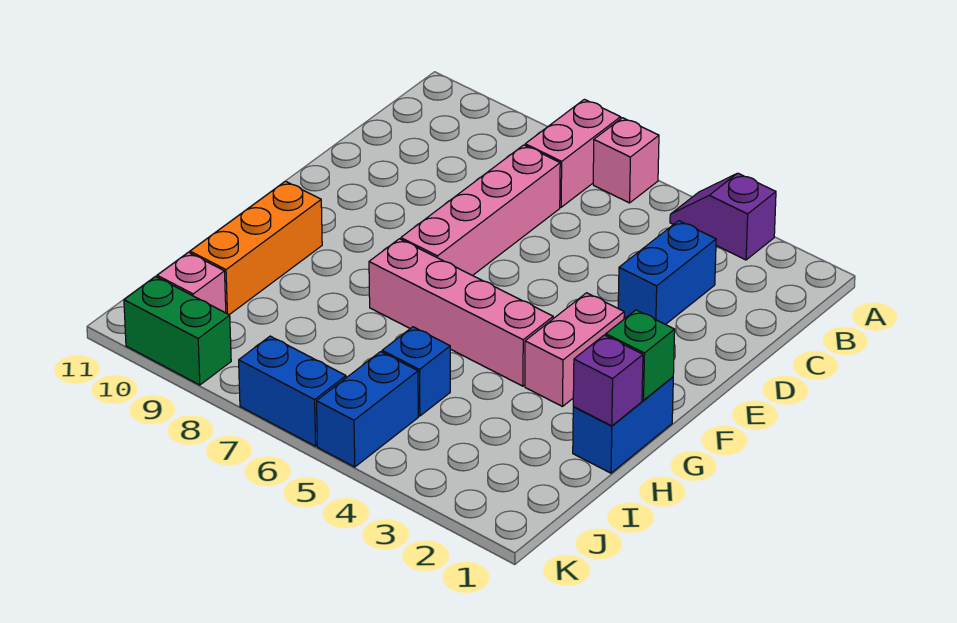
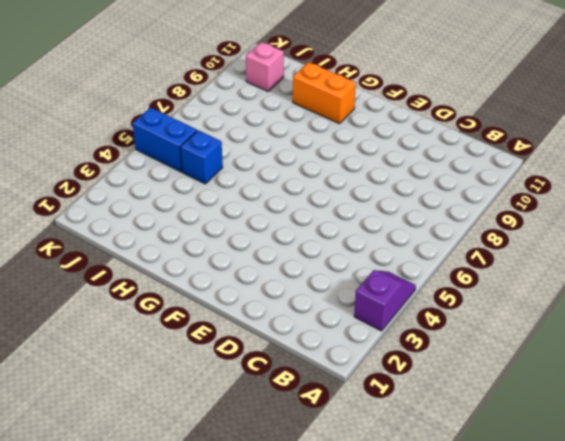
orange 1x2 brick [293,62,356,124] -> orange 1x3 brick [190,181,322,315]
none -> pink 1x1 brick [593,118,659,203]
none -> pink 1x2 brick [525,99,621,207]
none -> blue 1x2 brick [618,221,716,325]

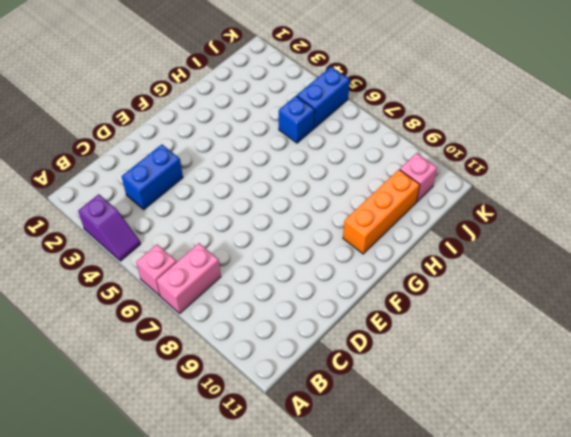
none -> pink 1x4 brick [401,145,560,276]
none -> pink 1x2 brick [525,293,624,407]
none -> blue 1x2 brick [573,377,673,473]

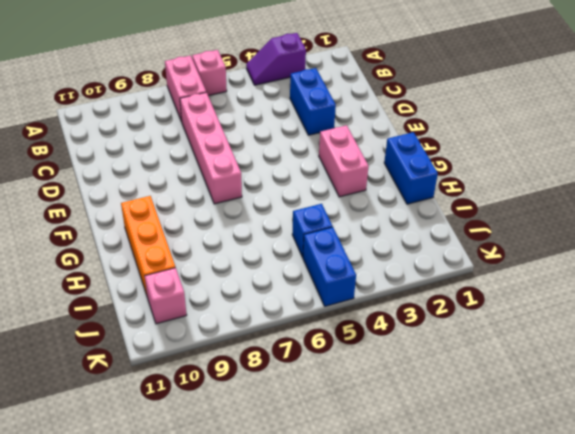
none -> pink 1x4 brick [369,239,553,386]
none -> blue 1x2 brick [239,336,346,446]
none -> green 1x2 brick [124,277,231,385]

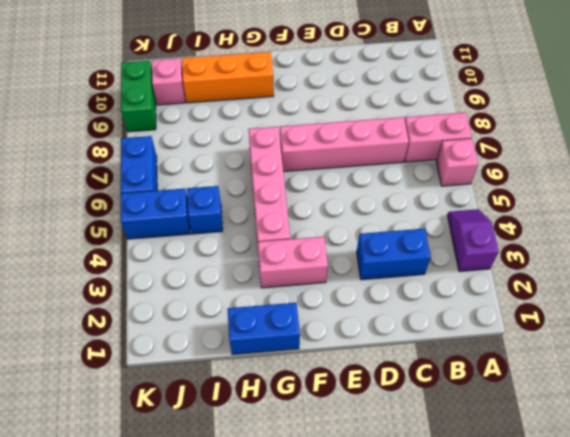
none -> green 1x1 brick [606,310,675,400]
none -> purple 1x1 brick [573,335,643,426]

